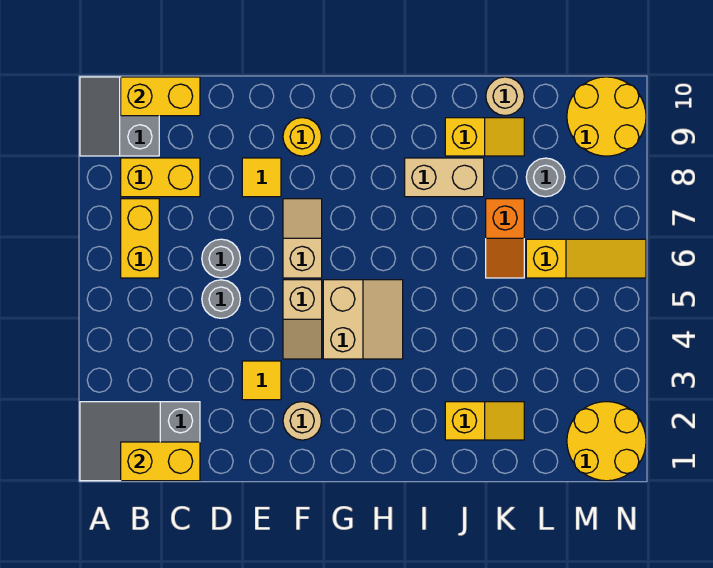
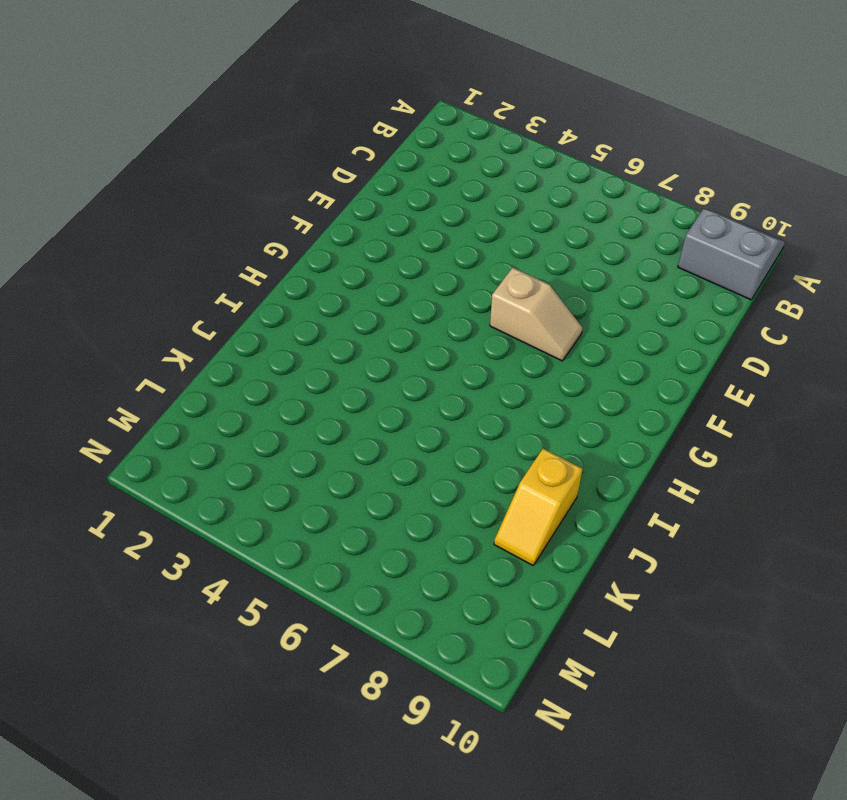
none -> grey 2x3 slope [80,402,200,481]
none -> yellow 1x2 brick [121,199,159,278]
none -> yellow 1x2 brick [121,158,200,197]

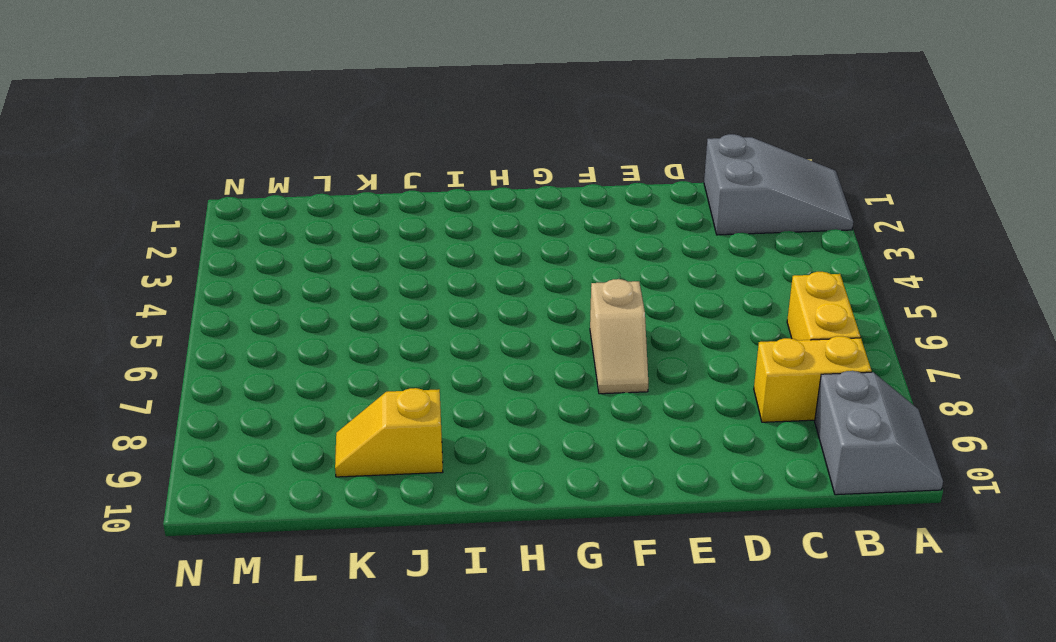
none -> grey 1x1 round brick [202,280,240,318]
none -> grey 1x1 round brick [202,239,240,278]
none -> yellow 1x1 tile [242,361,281,400]

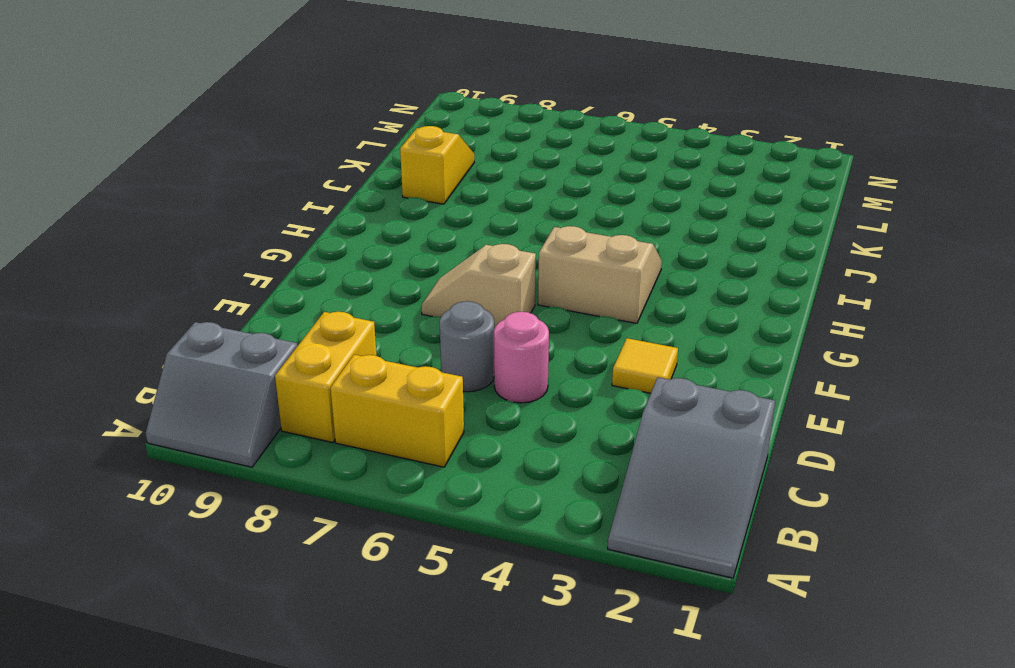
pink 1x1 round brick [494,312,549,403] -> grey 1x1 round brick [202,280,240,318]
none -> yellow 1x1 tile [242,158,281,197]
none -> tan 1x1 round brick [283,402,321,440]
none -> tan 1x2 slope [283,280,322,359]

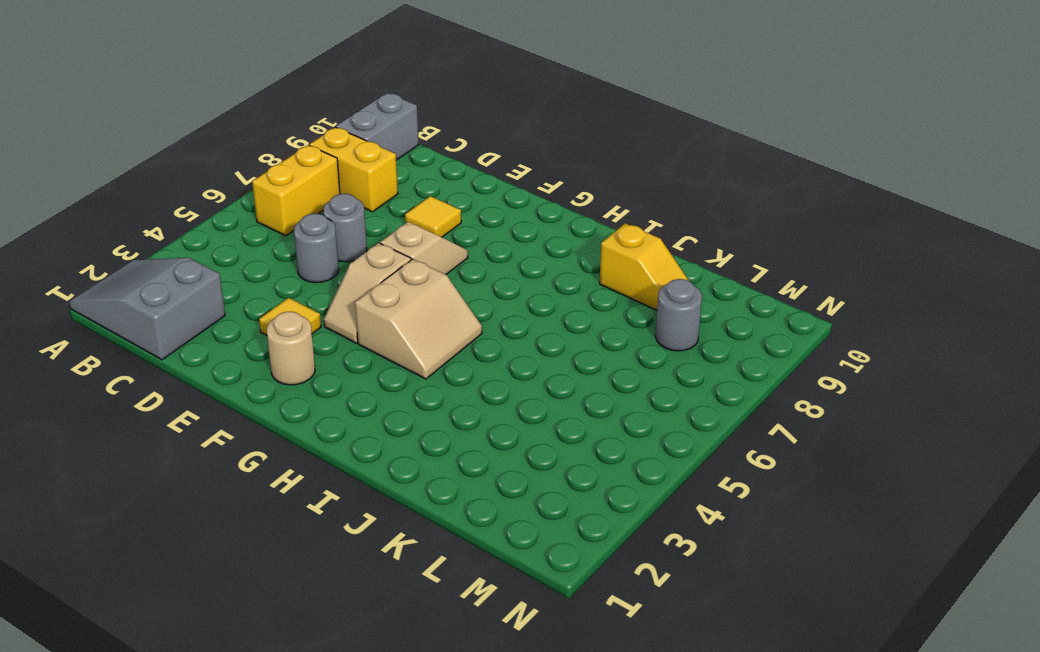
none -> yellow 1x1 round brick [283,118,321,156]
none -> tan 1x2 brick [405,158,484,197]
none -> yellow 1x2 slope [445,402,524,440]

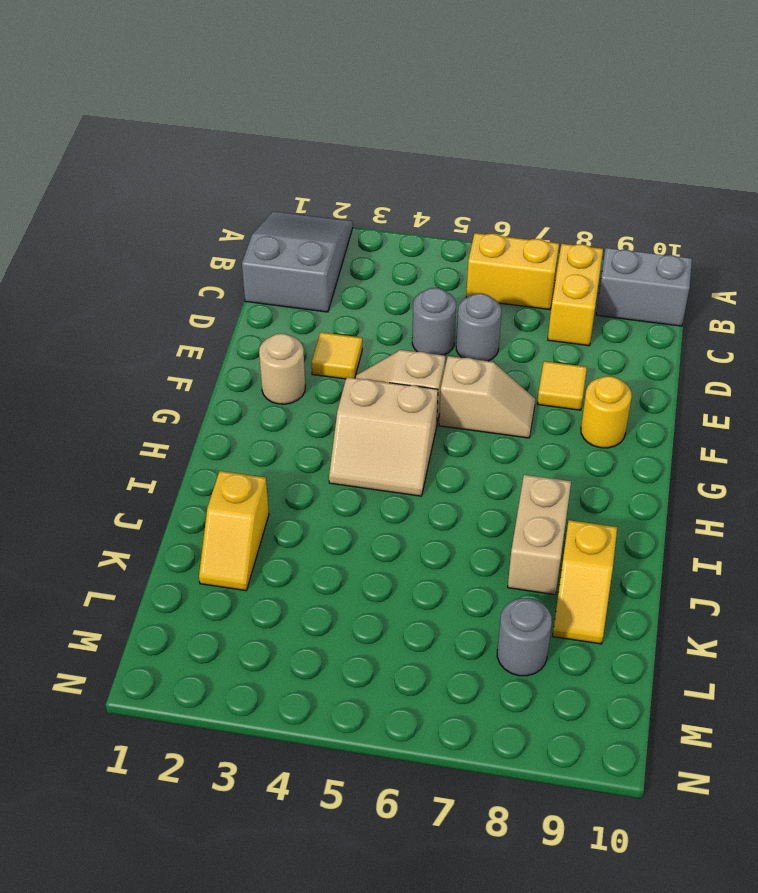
none -> orange 1x2 slope [486,199,524,278]
none -> tan 1x1 round brick [486,77,524,116]
none -> yellow 1x3 slope [526,239,646,278]

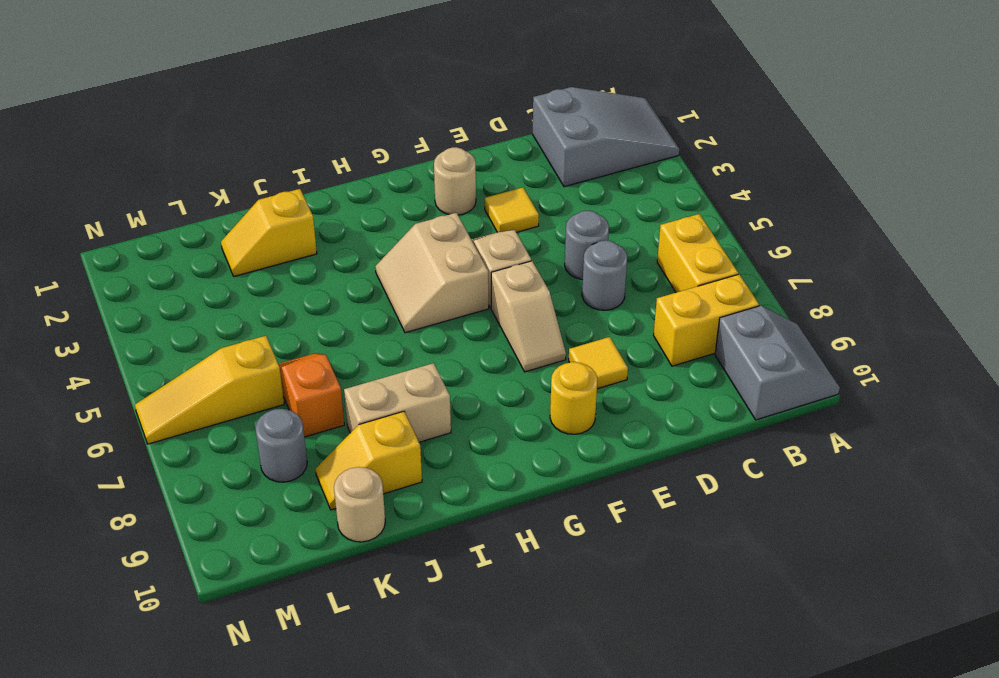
none -> yellow 2x2 round brick [567,402,646,481]
none -> yellow 2x2 round brick [567,77,646,156]
none -> yellow 1x2 brick [121,442,200,481]

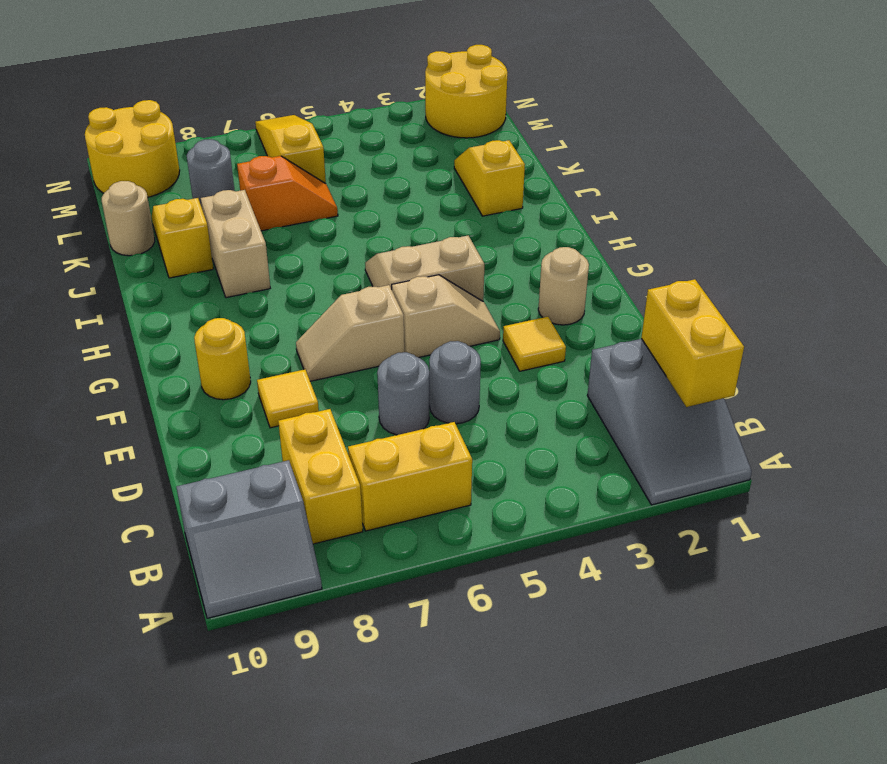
none -> yellow 1x2 brick [121,77,200,116]

